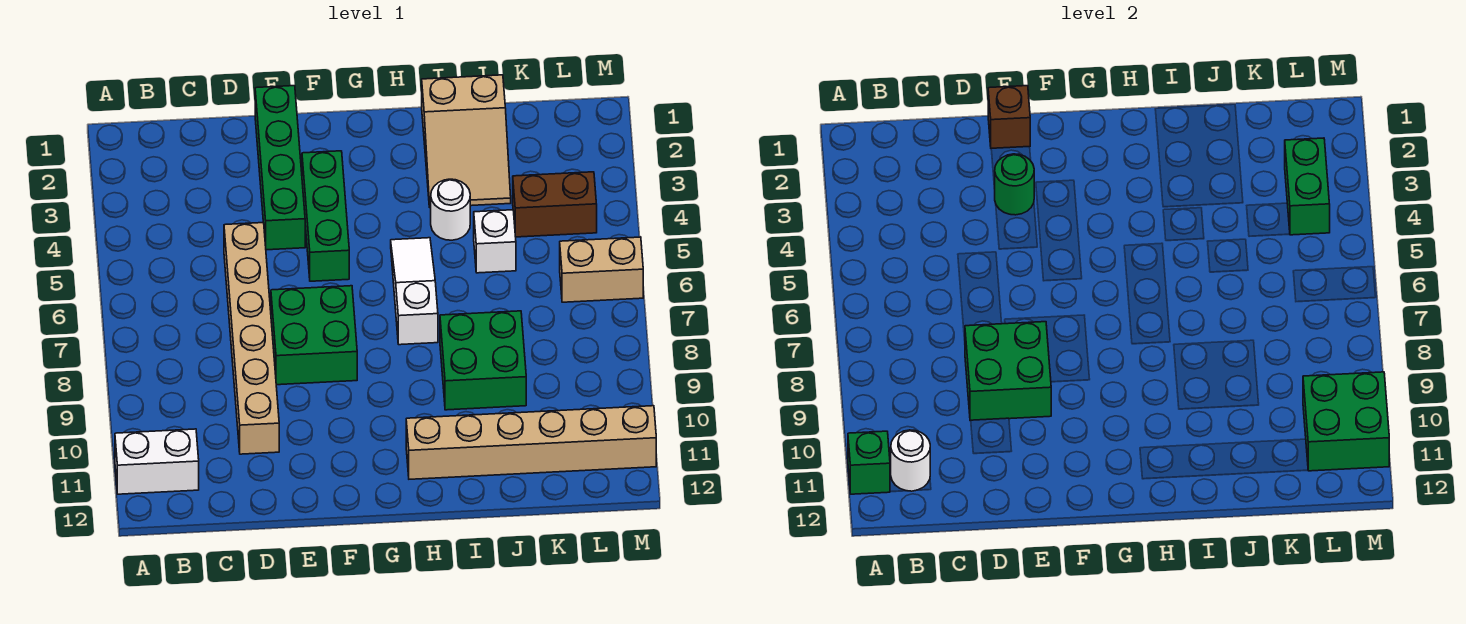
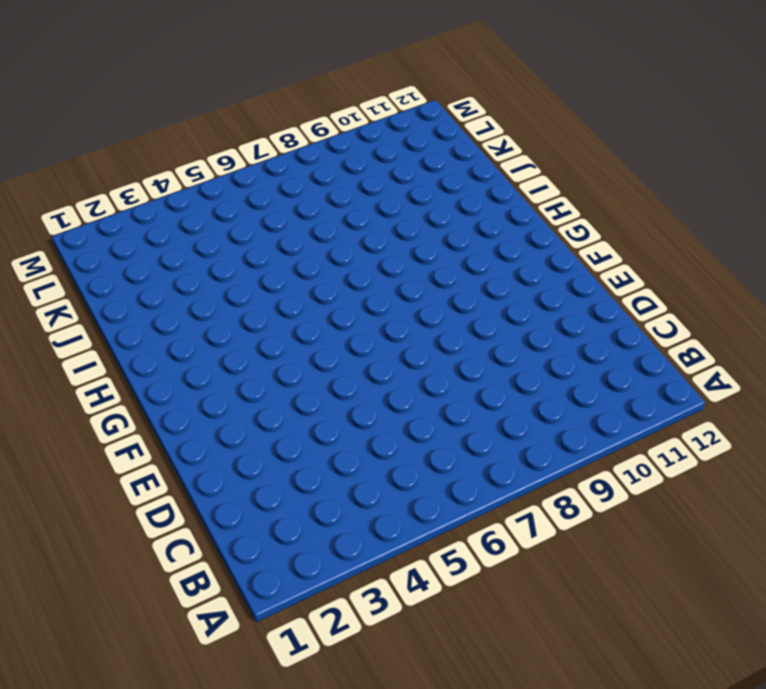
none -> white 1x2 brick [115,429,199,494]
none -> tan 1x6 brick [224,223,279,454]
none -> green 1x4 brick [255,86,305,250]

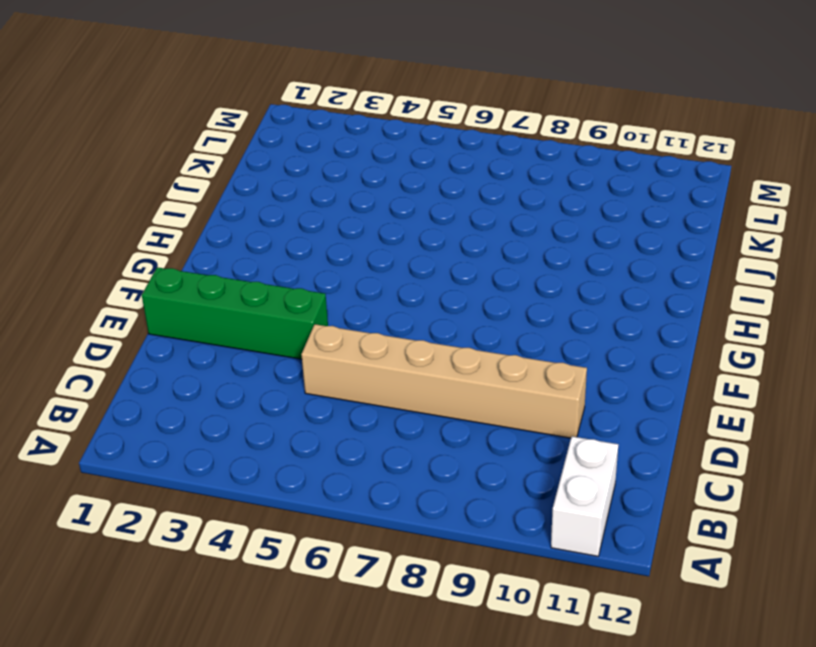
none -> green 2x2 brick [271,286,357,385]
none -> green 1x3 brick [302,151,349,281]
none -> white 1x3 slope [391,238,438,345]

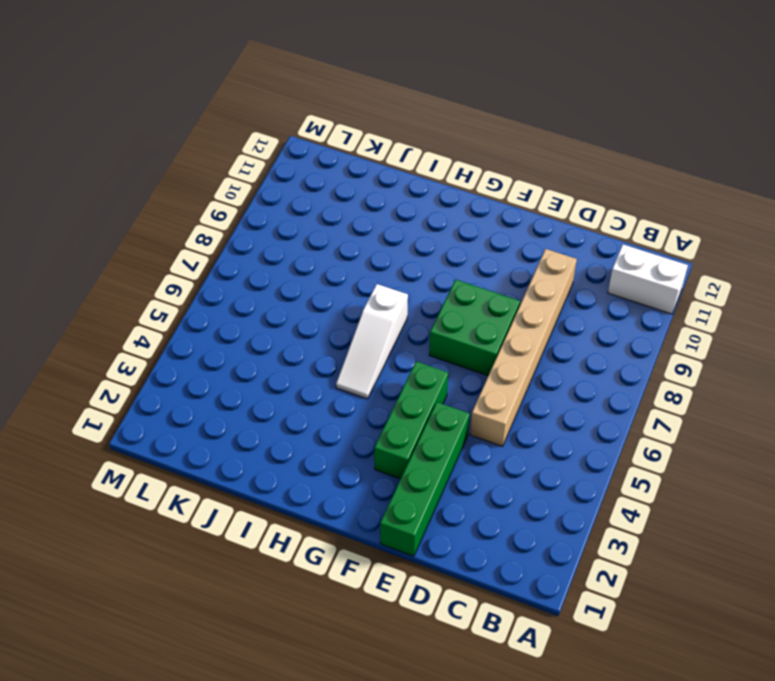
none -> tan 1x6 brick [406,406,656,479]
none -> tan 2x3 slope [422,75,511,208]
none -> white 1x1 round brick [431,179,470,240]

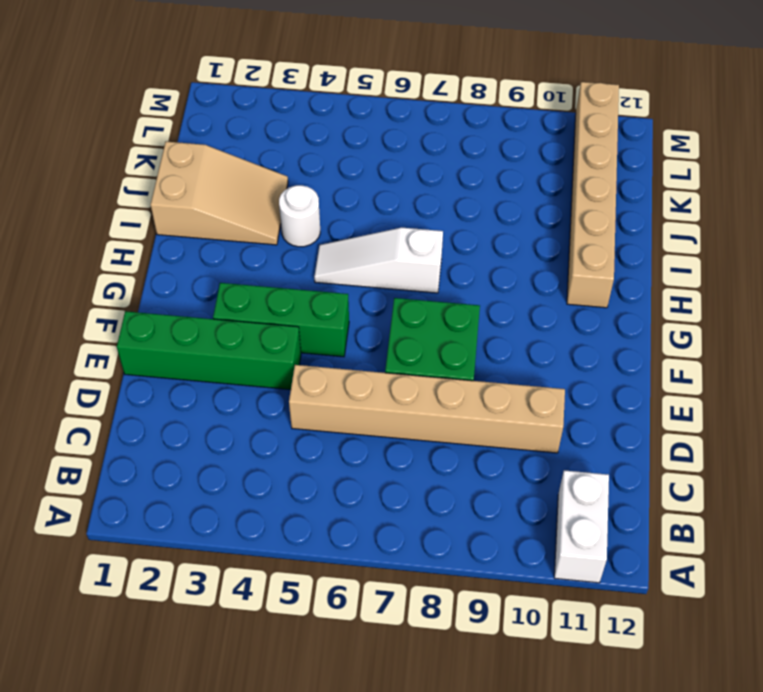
none -> green 2x2 brick [440,311,526,410]
none -> white 1x1 brick [474,210,516,273]
none -> brown 1x2 brick [513,172,597,237]

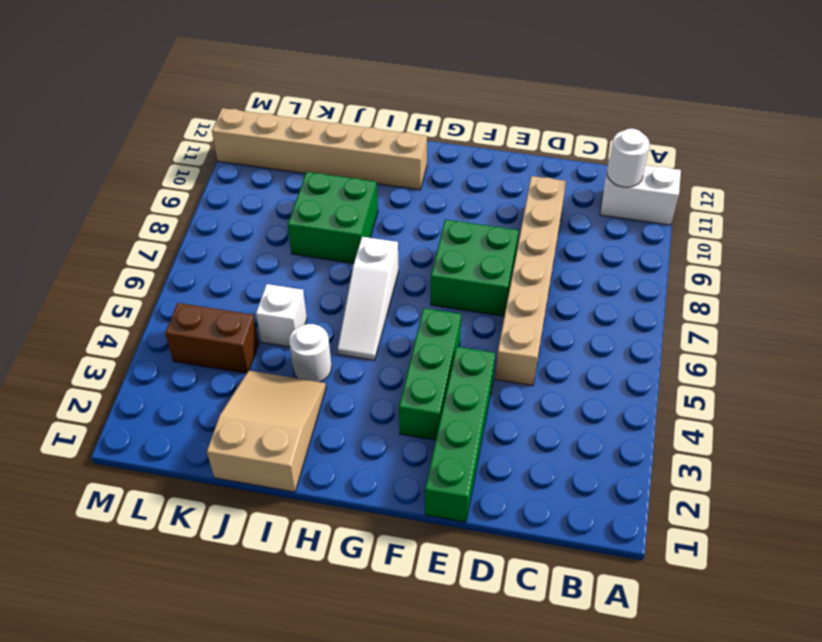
none -> tan 1x2 brick [560,237,643,302]
none -> green 1x1 brick [848,431,890,494]
none -> green 2x2 brick [965,322,1051,421]

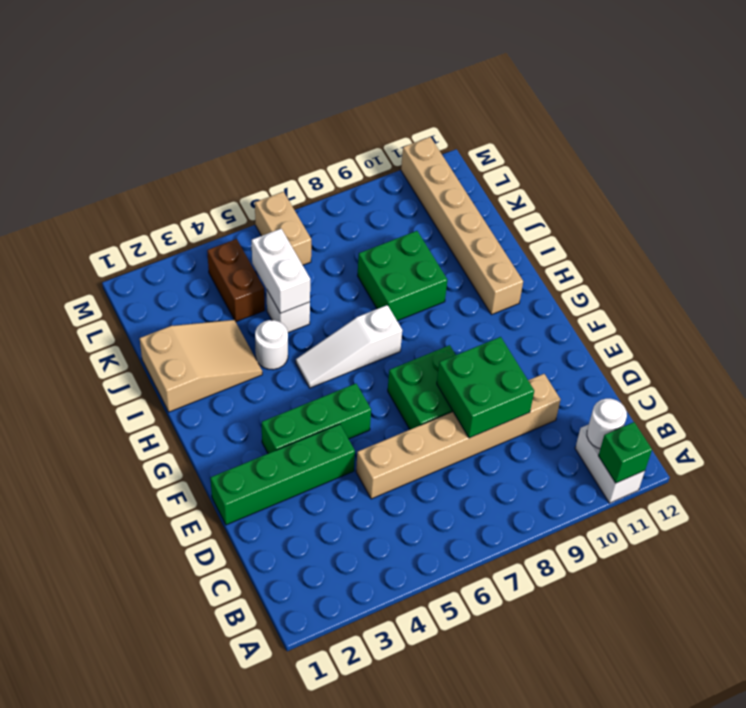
white 1x2 brick [252,229,310,313] -> none
none -> brown 1x1 brick [988,86,1030,148]
none -> green 1x1 round brick [994,154,1034,215]
none -> green 1x2 brick [1285,138,1330,235]

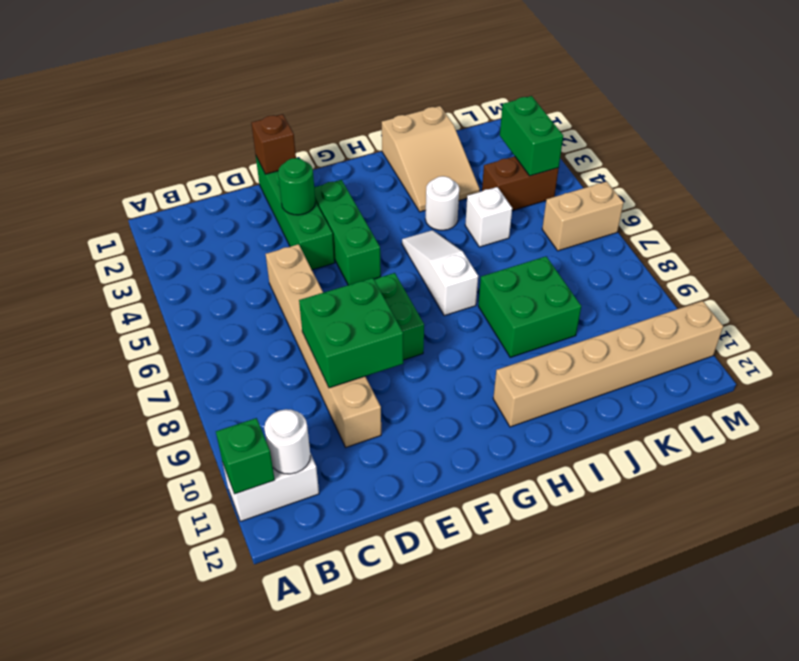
none -> green 2x2 brick [1303,372,1389,471]

